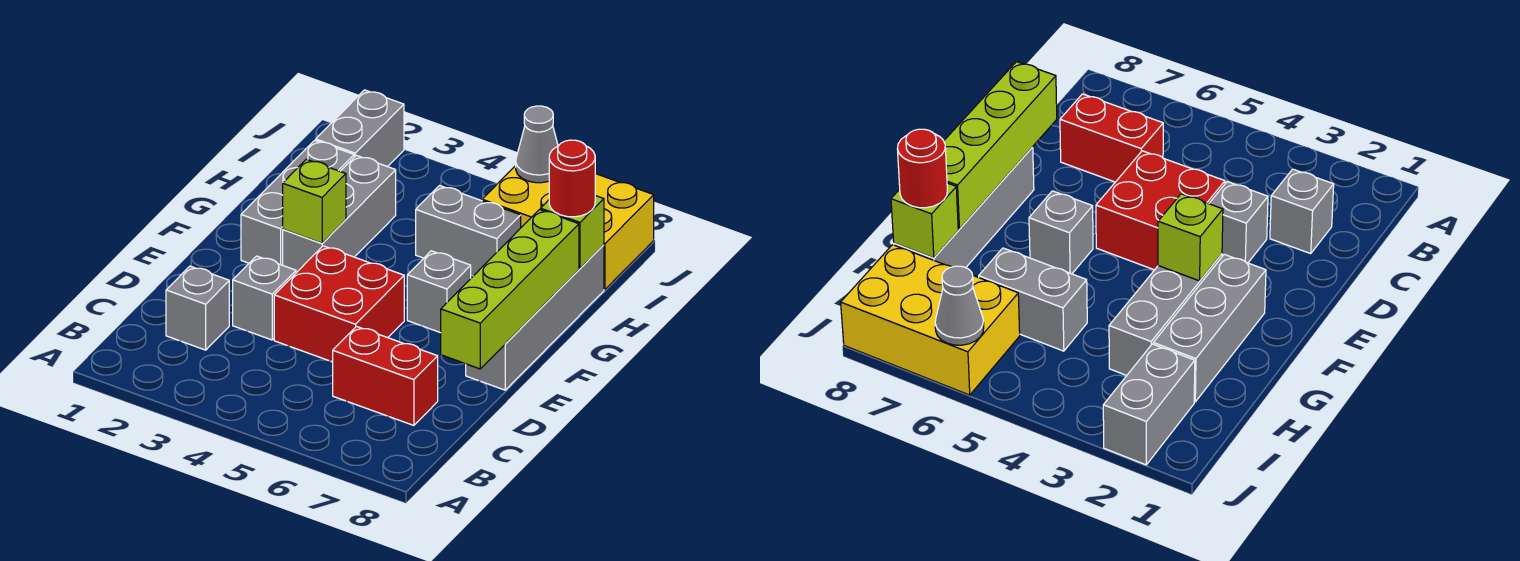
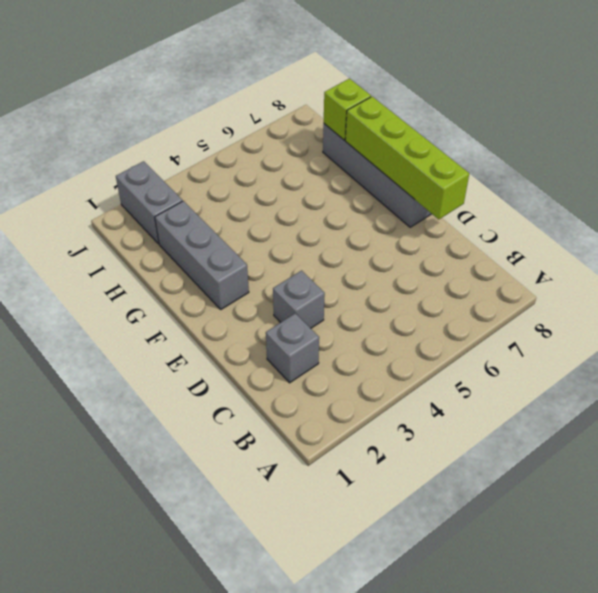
none -> red 1x2 brick [333,327,438,425]
none -> red 2x2 brick [274,246,404,362]
none -> grey 1x3 brick [283,155,396,273]

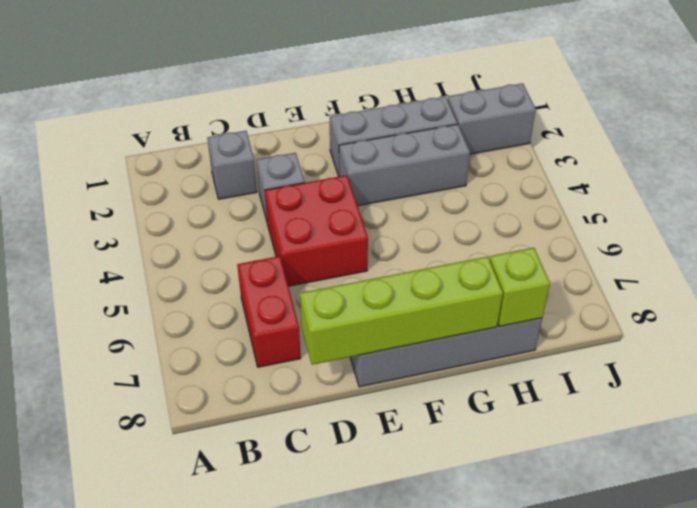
none -> grey 1x1 brick [407,251,471,333]
none -> grey 1x2 brick [416,186,521,276]
none -> yellow 2x3 brick [482,166,654,289]

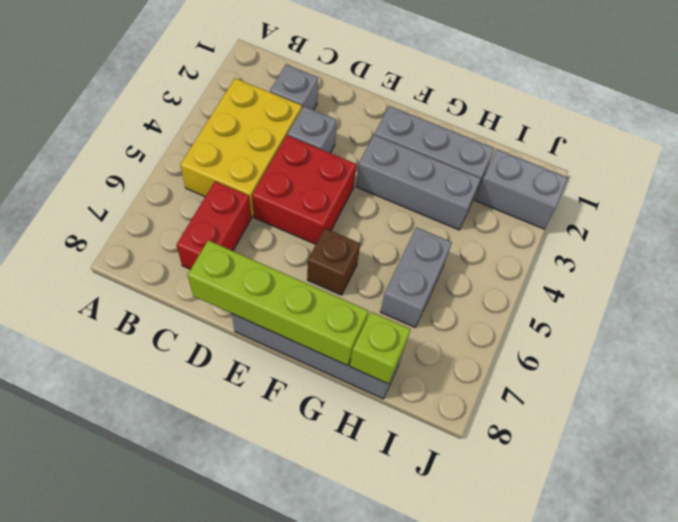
yellow 2x3 brick [180,78,302,217] -> yellow 2x3 brick moved to [482,166,654,289]
brown 1x1 brick [307,228,360,295] -> grey 1x1 brick [407,251,471,333]
none -> lime 1x1 brick [283,159,346,243]
none -> grey 1x1 cone [516,106,558,183]
none -> red 1x1 round brick [549,140,595,217]

